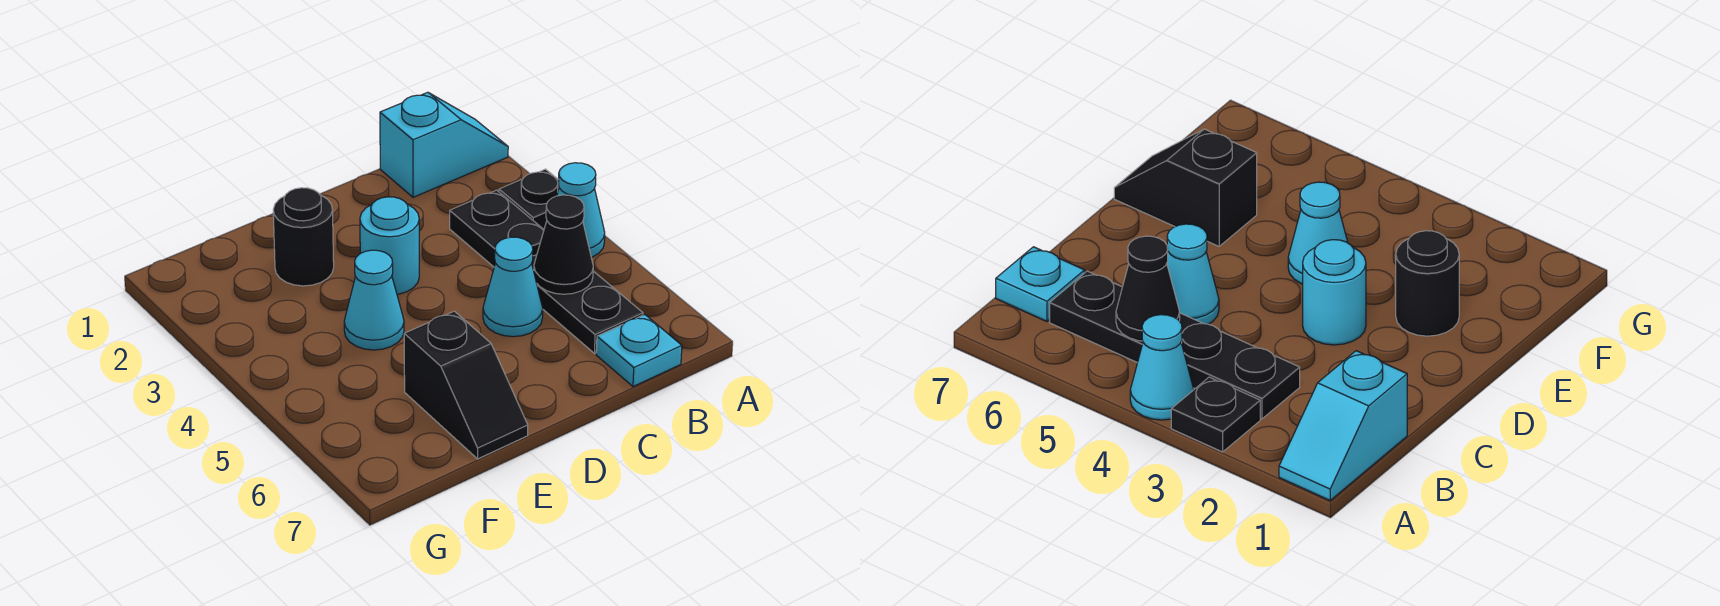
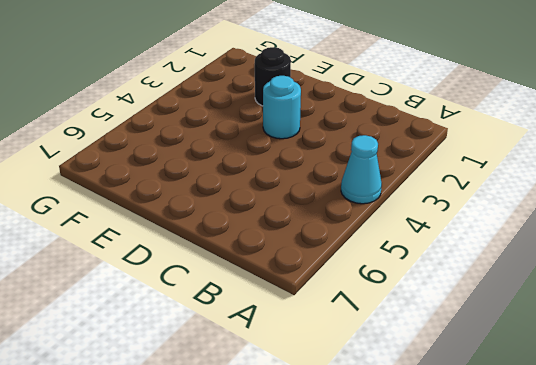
none -> cyan 1x2 slope [380,92,508,197]
none -> black 1x1 plate [499,169,559,229]

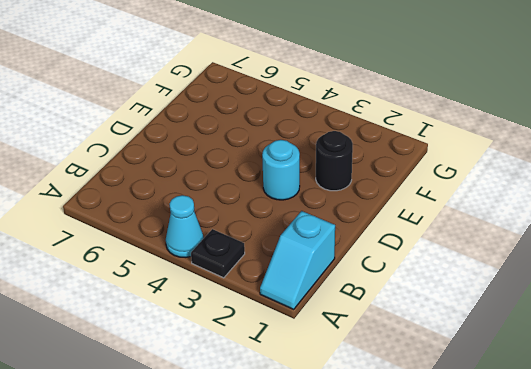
none -> black 1x4 plate [450,190,643,353]
none -> cyan 1x1 plate [596,315,682,387]

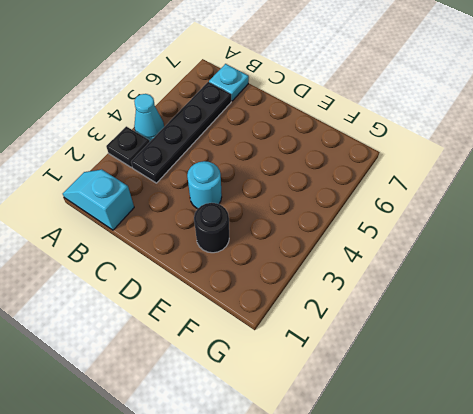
none -> cyan 1x1 cone [483,237,543,337]
none -> cyan 1x1 cone [344,250,404,350]

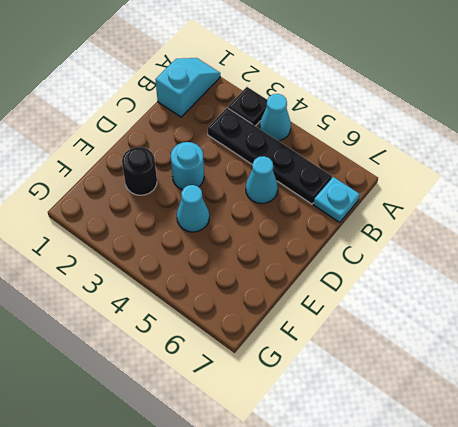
none -> black 1x2 slope [404,311,528,459]
none -> black 1x1 cone [534,195,593,294]

